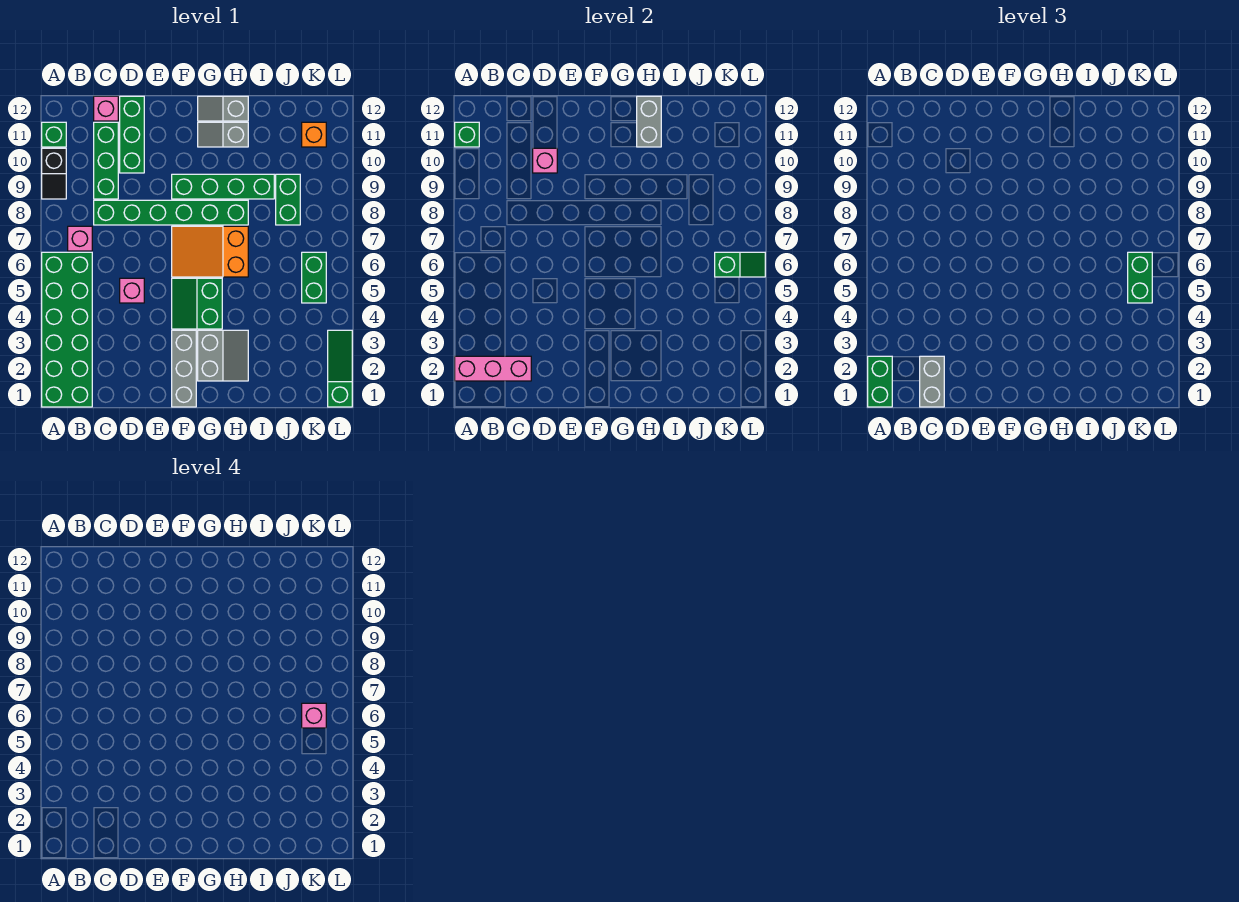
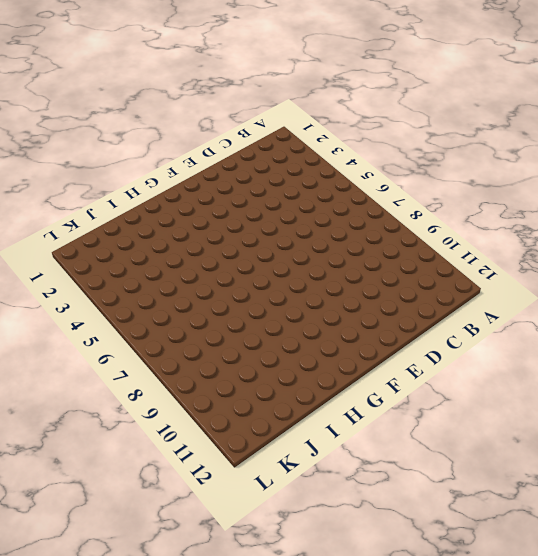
none -> green 2x6 brick [42,252,92,407]
none -> black 1x2 slope [42,148,66,199]
none -> green 1x1 brick [42,122,66,147]

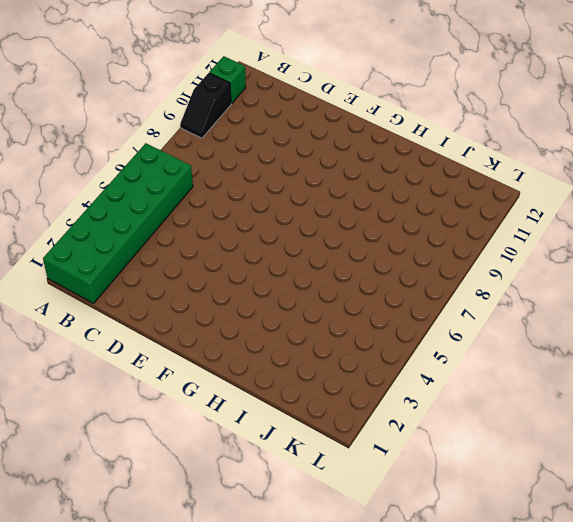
none -> pink 1x1 brick [68,226,92,251]
none -> green 1x6 brick [94,200,248,225]
none -> green 1x3 brick [94,122,118,199]

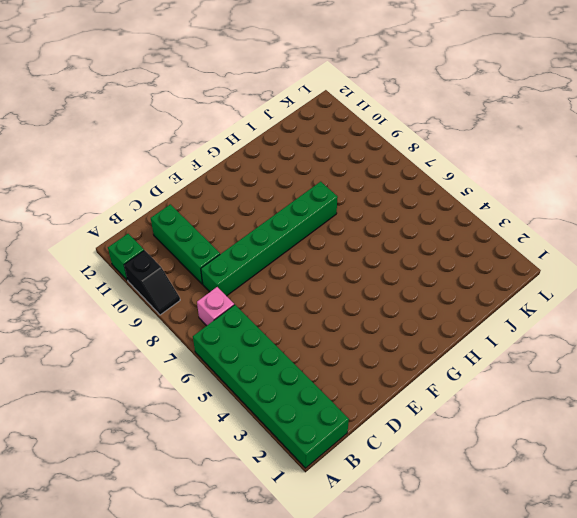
none -> pink 1x1 brick [94,96,118,121]
none -> pink 1x1 brick [120,278,144,303]
none -> green 1x3 brick [120,96,144,173]

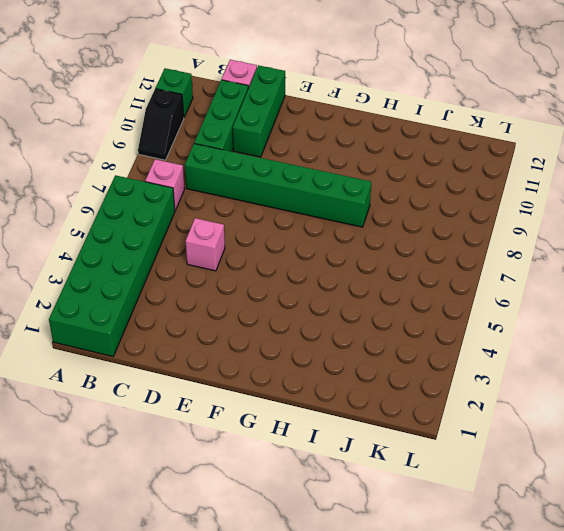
none -> grey 1x3 brick [172,330,196,407]
none -> green 2x2 slope [172,278,222,329]
none -> orange 2x3 slope [172,226,248,277]

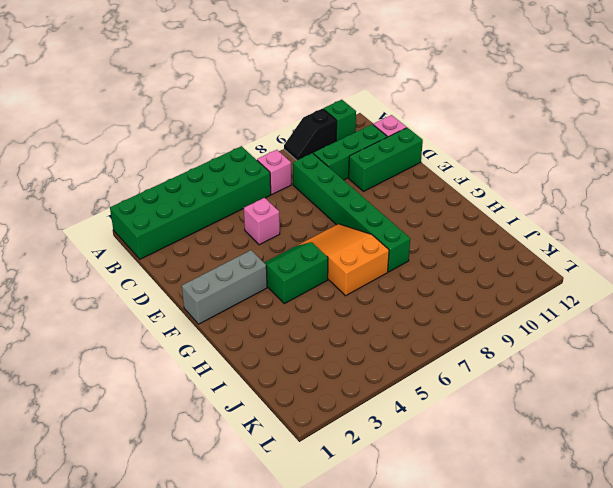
none -> green 1x4 brick [172,174,274,199]
none -> grey 2x2 slope [198,330,248,381]
none -> grey 1x2 slope [198,122,248,147]

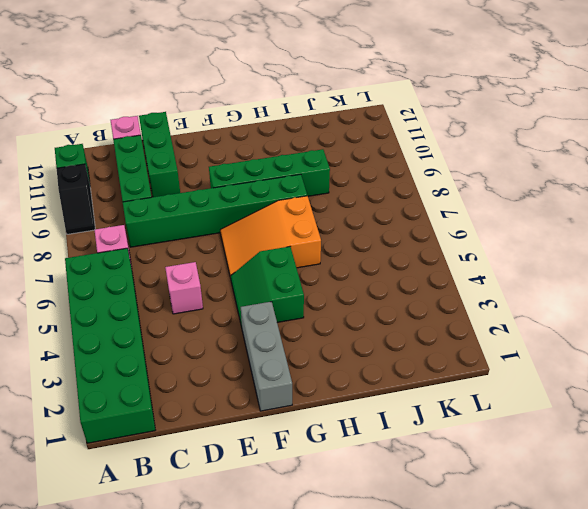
none -> grey 2x2 slope [198,330,248,381]
none -> grey 1x2 slope [198,122,248,147]
none -> grey 1x2 slope [198,96,248,121]

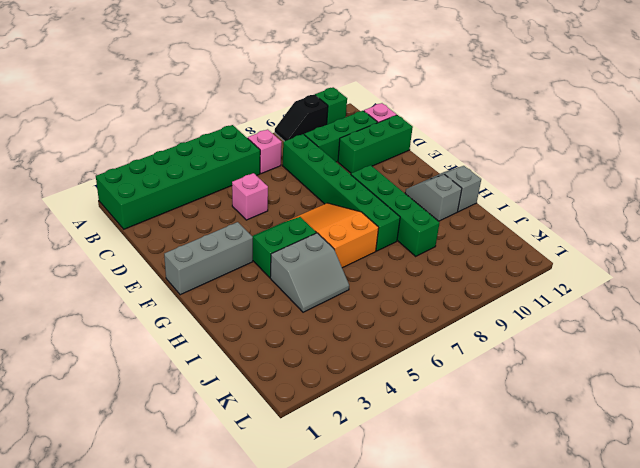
grey 2x2 slope [270,233,349,312] -> grey 2x2 slope moved to [198,330,248,381]
none -> green 1x2 brick [276,174,300,225]
none -> green 1x2 brick [302,252,326,303]
none -> orange 1x1 brick [302,122,326,147]

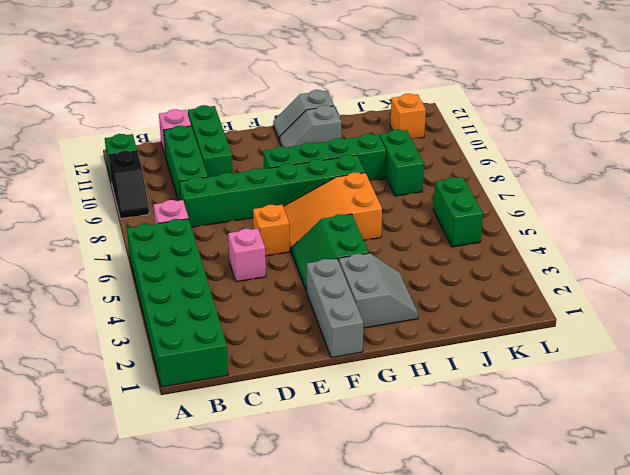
orange 1x1 brick [253,205,290,256] -> none
none -> green 1x3 slope [328,330,352,407]
none -> pink 1x3 brick [455,356,531,381]
none -> green 1x1 brick [455,122,479,147]

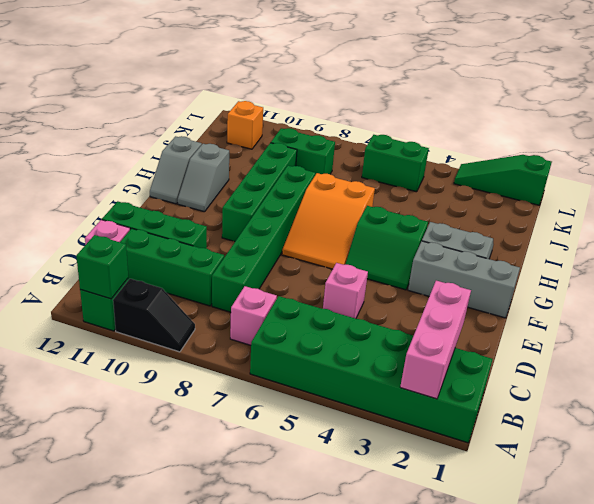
none -> pink 1x1 brick [533,148,557,173]
none -> grey 1x2 brick [637,96,661,147]
none -> green 1x2 slope [715,252,765,277]

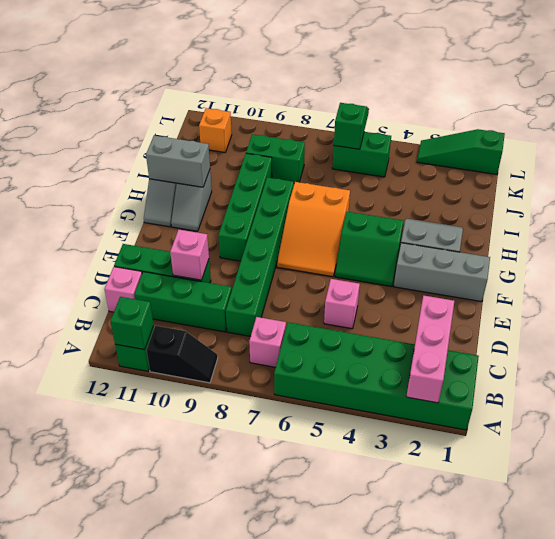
none -> green 1x2 brick [868,356,892,407]
none -> grey 1x2 brick [920,356,944,407]
none -> green 1x2 brick [1128,252,1152,303]

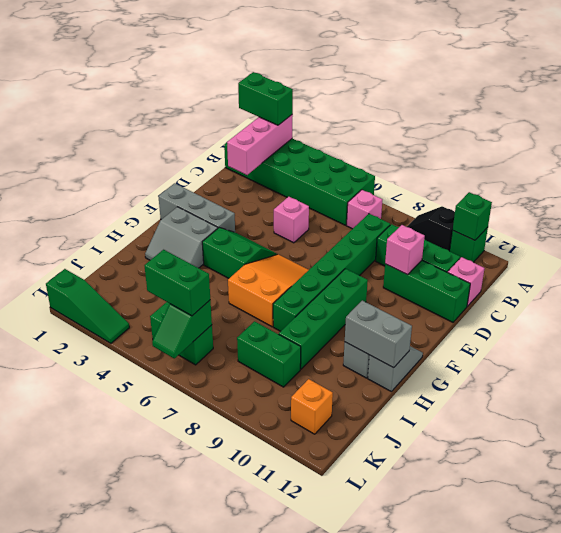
none -> grey 1x2 brick [920,356,944,407]
none -> pink 1x1 brick [302,703,326,728]

